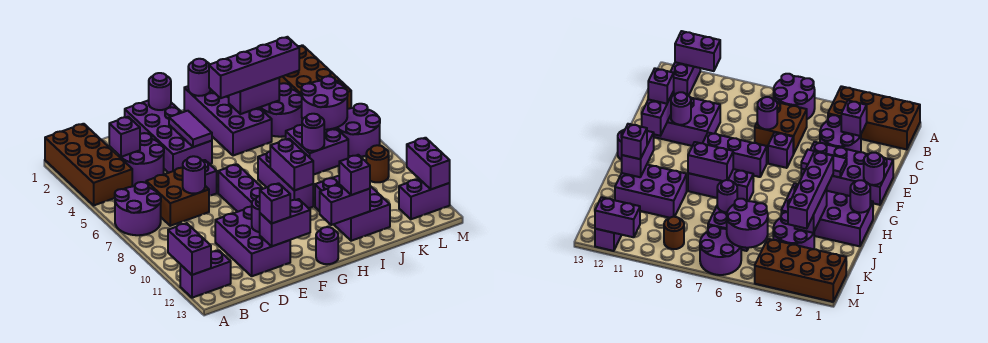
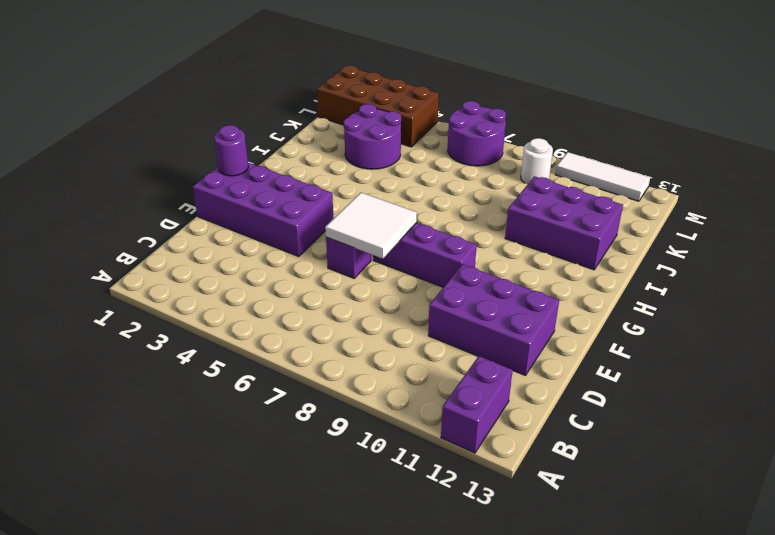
white 2x2 tile [325,193,417,259] -> none
white 1x1 round brick [521,138,553,184] -> brown 1x1 round brick [366,145,389,182]
white 1x3 tile [555,152,650,201] -> purple 1x2 brick [399,179,450,219]
none -> brown 2x4 brick [45,124,132,205]
none -> purple 2x2 round brick [115,182,161,235]
none -> purple 2x2 round brick [118,133,164,186]
none -> brown 2x2 brick [146,168,209,226]

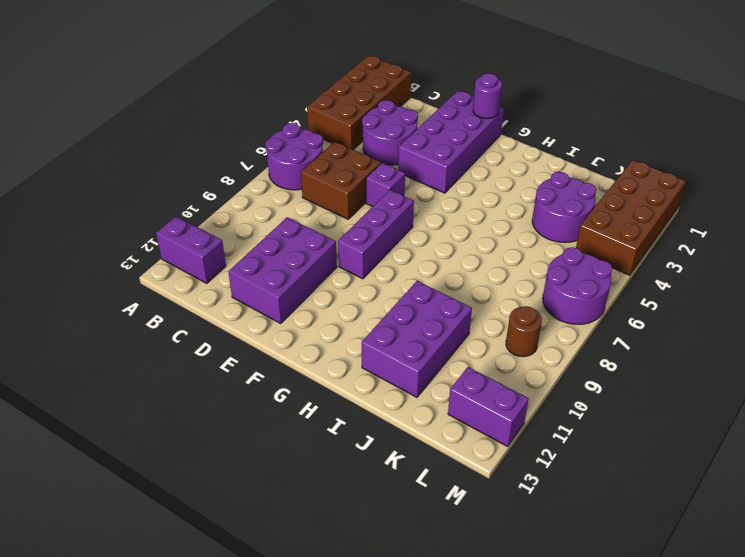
none -> purple 1x1 round brick [316,227,338,264]
none -> purple 2x4 brick [184,86,272,156]
none -> purple 1x3 brick [258,151,313,208]
none -> purple 2x2 brick [286,125,348,175]

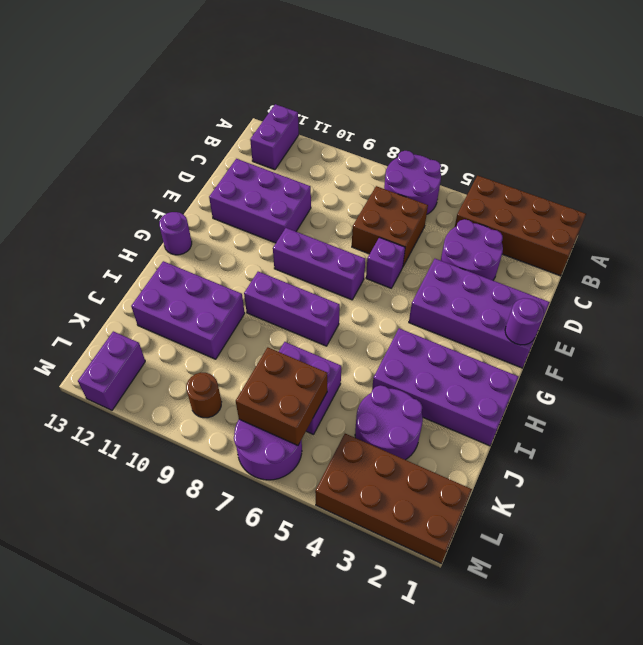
brown 2x2 brick [236,347,327,445] -> purple 2x2 round brick [301,76,348,130]
none -> purple 1x2 brick [168,223,211,275]
none -> purple 1x1 brick [109,117,140,157]
none -> purple 1x1 round brick [183,156,205,194]
none -> purple 1x1 round brick [252,196,260,232]

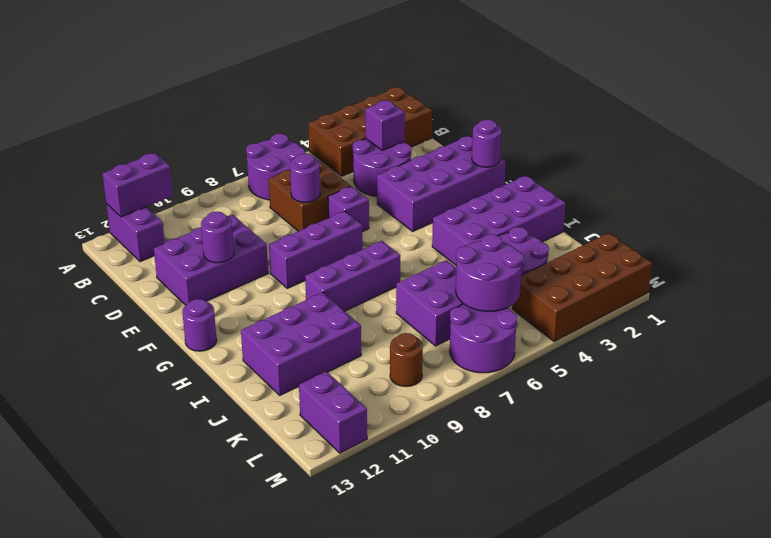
none -> purple 1x2 brick [260,199,310,247]
none -> purple 1x2 tile [169,111,212,147]
none -> purple 1x1 round brick [188,59,211,96]
none -> purple 1x2 brick [270,139,313,191]

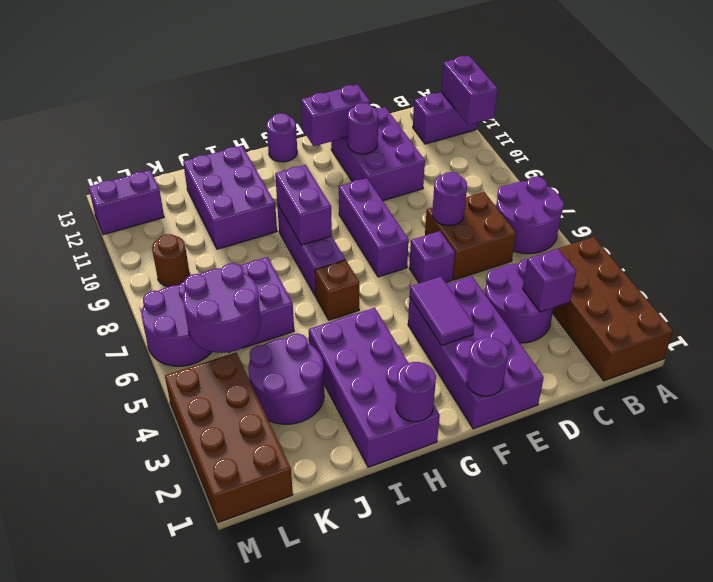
brown 1x1 brick [315,260,359,320] -> none
none -> purple 1x2 brick [320,184,370,225]
none -> purple 1x2 brick [229,78,279,114]
none -> purple 1x1 round brick [302,114,324,151]
none -> purple 1x2 brick [407,138,450,189]

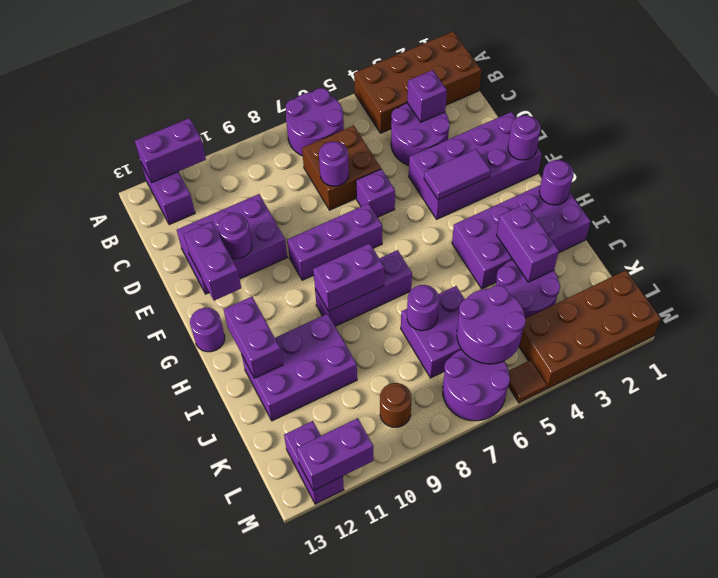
brown 1x1 tile [508,360,547,403] -> none
none -> purple 1x1 brick [260,183,290,224]
none -> purple 1x4 brick [209,37,299,98]
none -> purple 1x1 brick [339,155,370,195]

